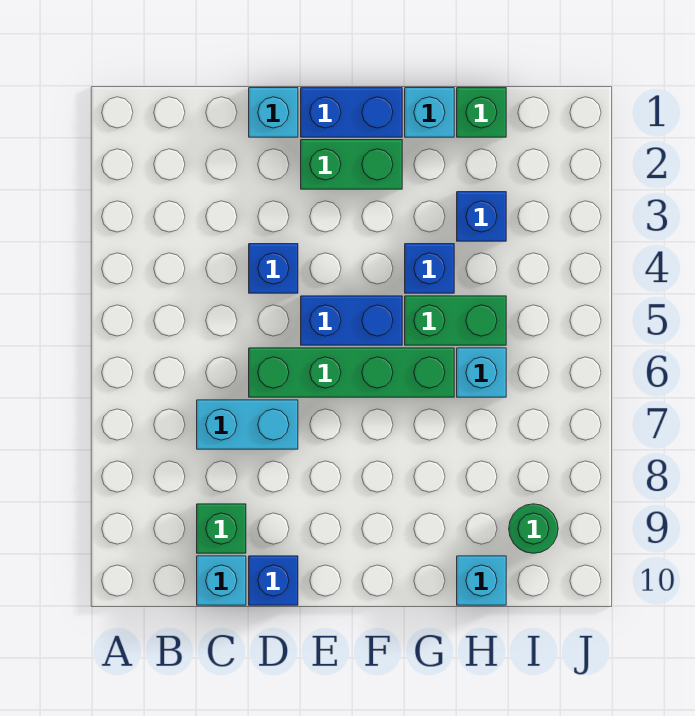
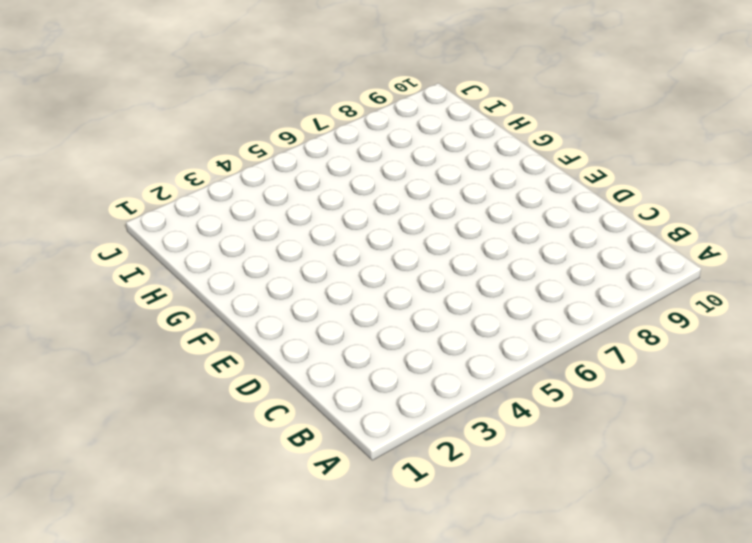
none -> cyan 1x2 brick [197,400,298,449]
none -> green 1x1 brick [197,504,246,553]
none -> cyan 1x1 brick [197,556,246,605]

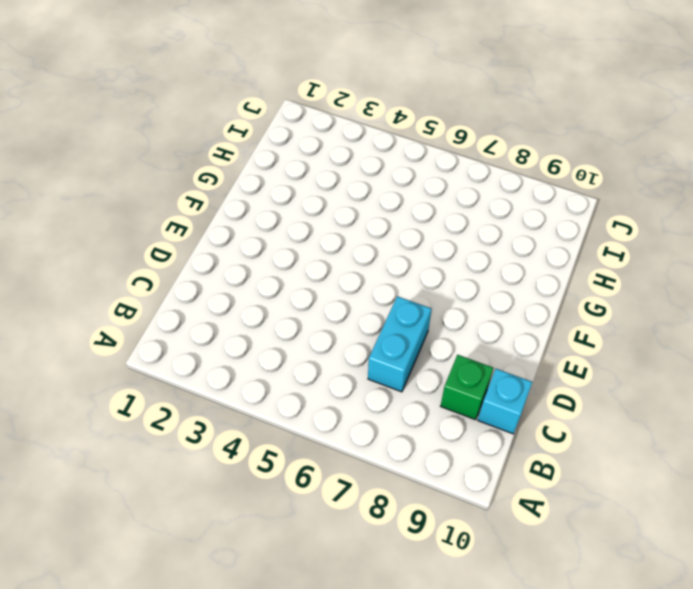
none -> cyan 1x1 brick [249,88,298,137]
none -> blue 1x1 brick [249,244,298,293]
none -> green 1x4 brick [249,348,454,397]

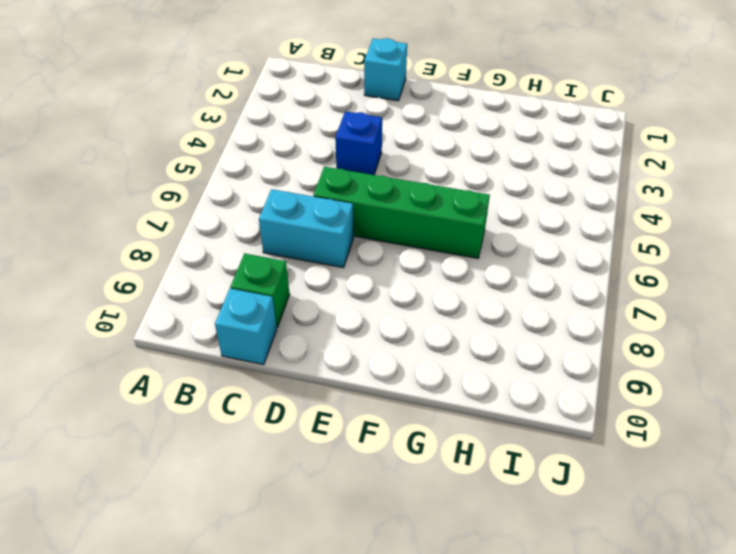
none -> blue 1x1 brick [249,556,298,605]
none -> blue 1x2 brick [301,88,402,137]
none -> green 1x2 brick [301,140,402,189]

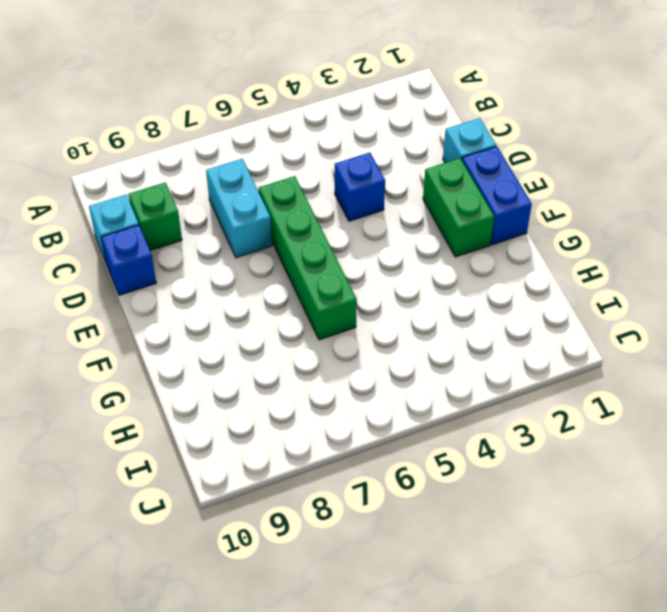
none -> blue 1x2 brick [301,296,402,345]
none -> cyan 1x1 brick [405,88,454,137]
none -> blue 1x1 brick [405,244,454,293]

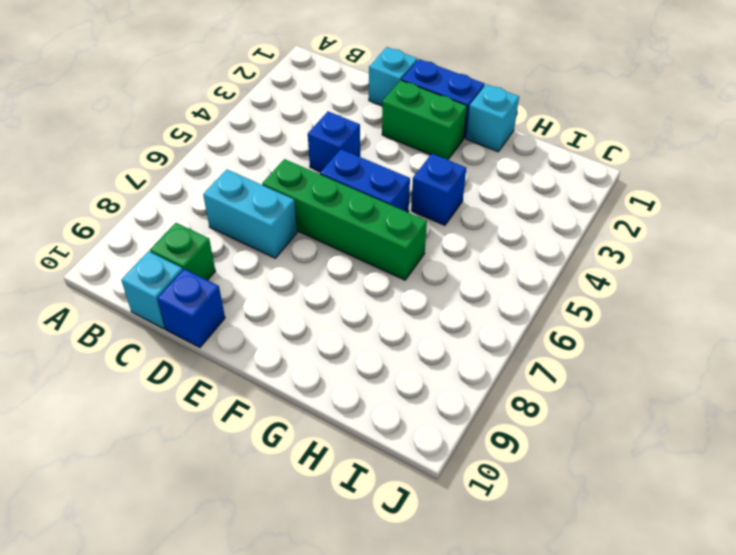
none -> green 1x2 brick [405,296,506,345]
none -> green 1x1 brick [457,88,506,137]
none -> blue 1x1 brick [457,192,506,241]

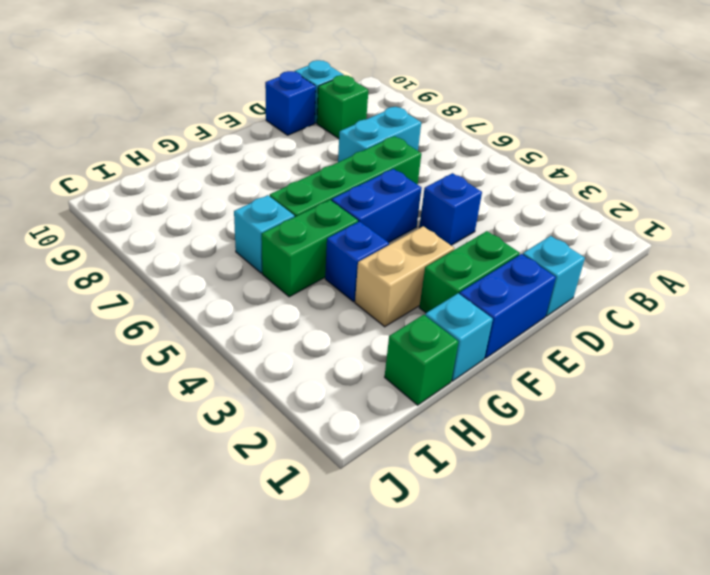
tan 1x2 brick [355,226,454,327] -> none
none -> blue 1x1 brick [457,192,506,241]
none -> cyan 1x1 brick [457,556,506,605]
none -> green 1x1 round brick [509,504,558,553]

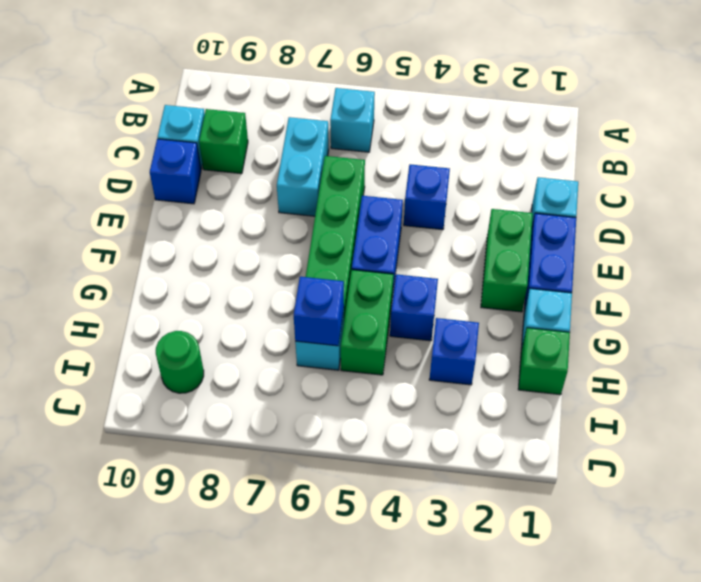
cyan 1x1 brick [330,88,375,152] -> cyan 1x1 brick moved to [457,556,506,605]
blue 1x1 brick [294,277,344,346] -> none

